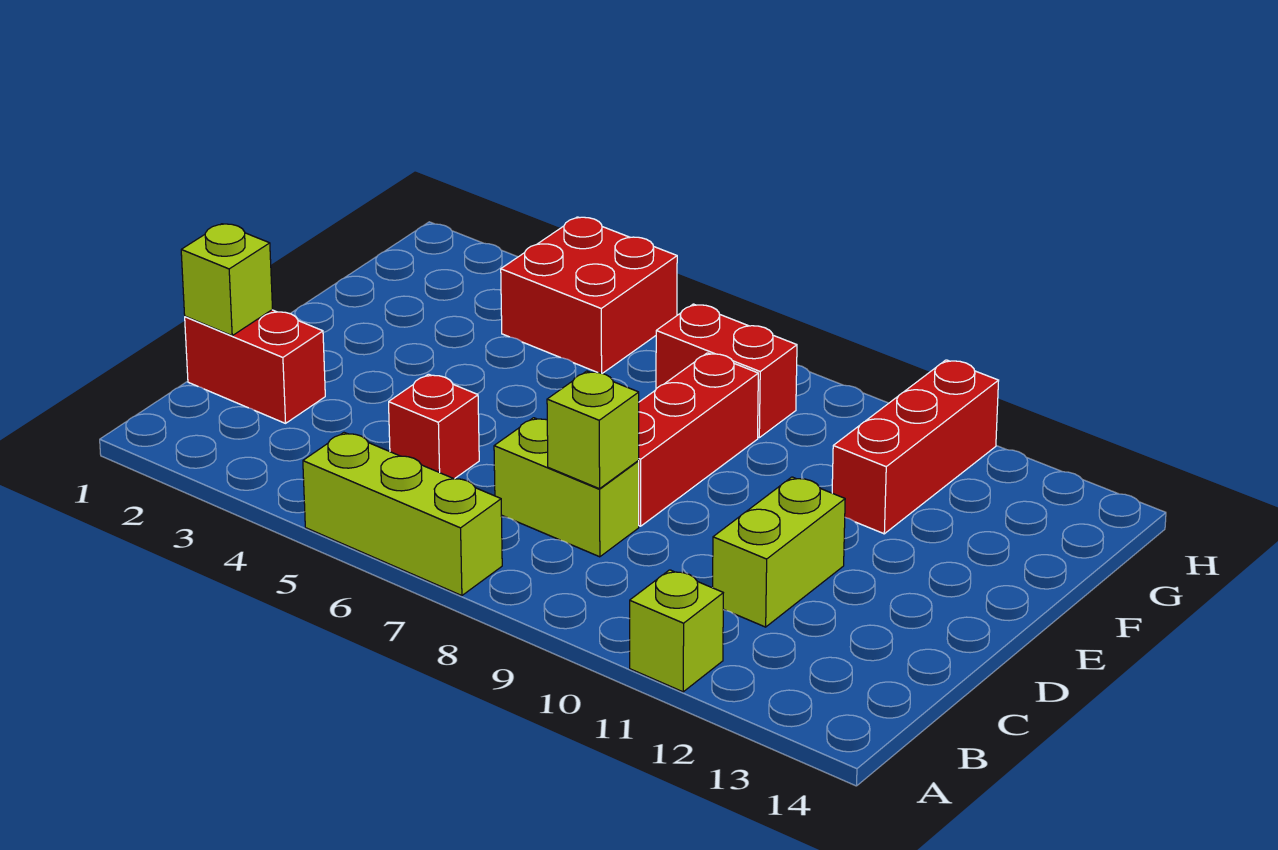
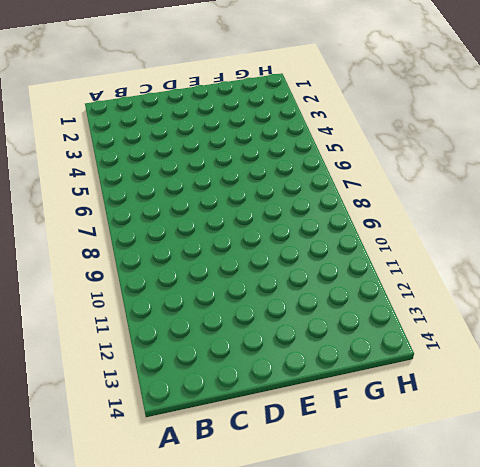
none -> lime 1x3 brick [303,433,502,596]
none -> lime 1x1 brick [630,570,723,692]
none -> red 1x2 brick [185,310,325,423]

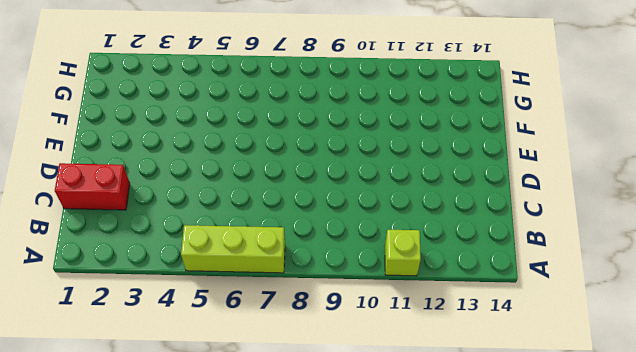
none -> red 1x1 brick [389,374,479,479]
none -> lime 1x2 brick [494,418,639,557]
none -> lime 1x2 brick [713,477,845,627]

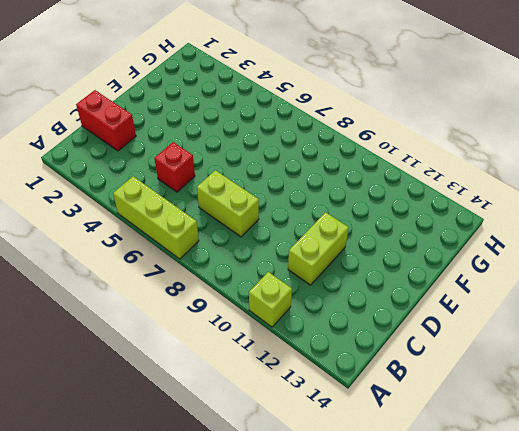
none -> red 1x3 brick [638,353,758,526]
none -> red 1x3 brick [832,360,999,534]
none -> red 2x2 brick [501,217,677,374]

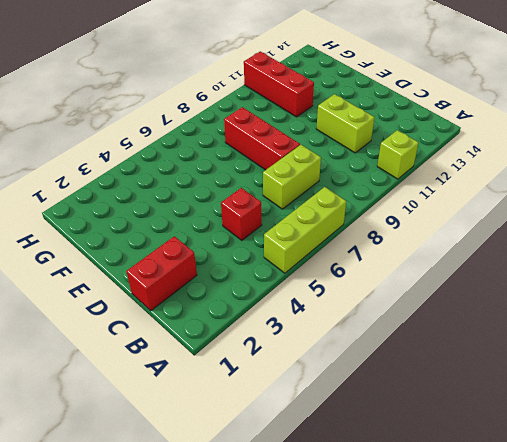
none -> red 2x2 brick [501,217,677,374]
none -> red 1x2 brick [656,304,797,438]
none -> lime 1x1 brick [181,224,273,336]

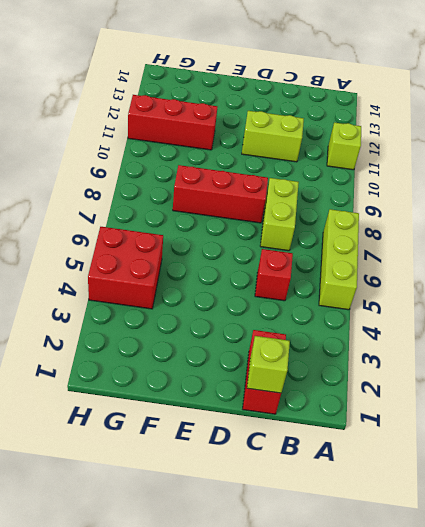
none -> red 1x2 brick [656,304,797,438]
none -> lime 1x1 brick [547,371,639,489]

